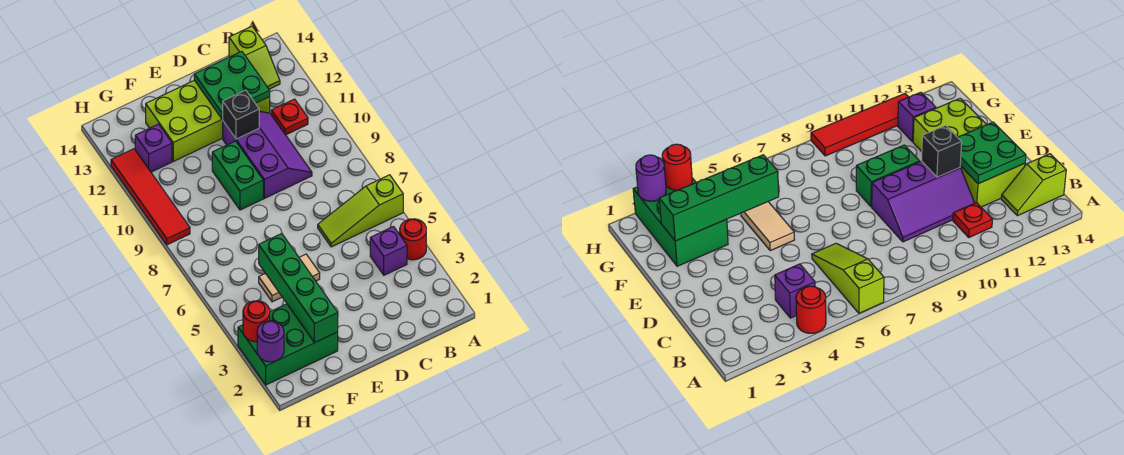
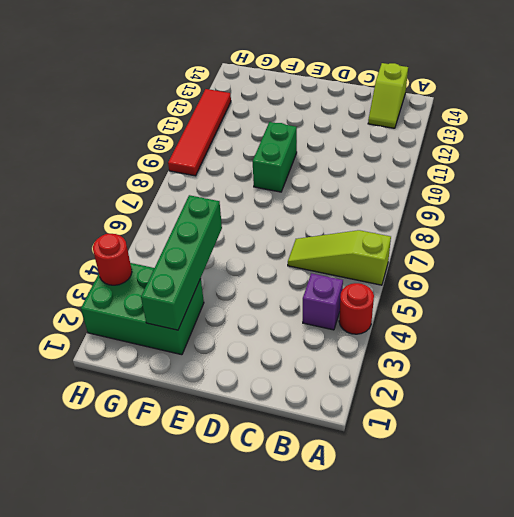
none -> red 1x1 plate [271,99,308,135]
none -> purple 2x3 slope [223,111,312,198]
none -> lime 2x4 brick [146,80,270,161]

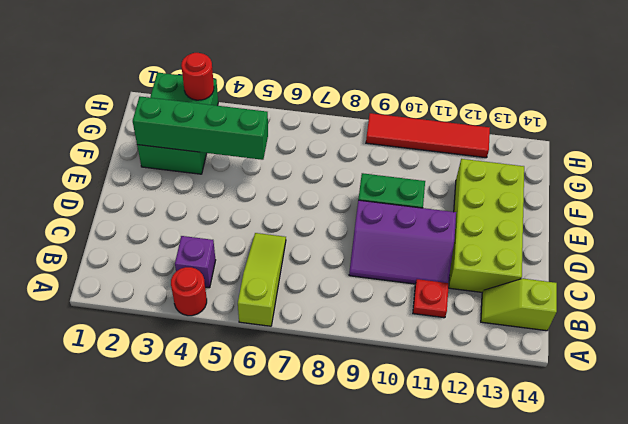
none -> tan 1x2 tile [259,254,320,302]
none -> purple 1x1 brick [135,124,172,172]
none -> green 2x2 plate [194,51,270,119]

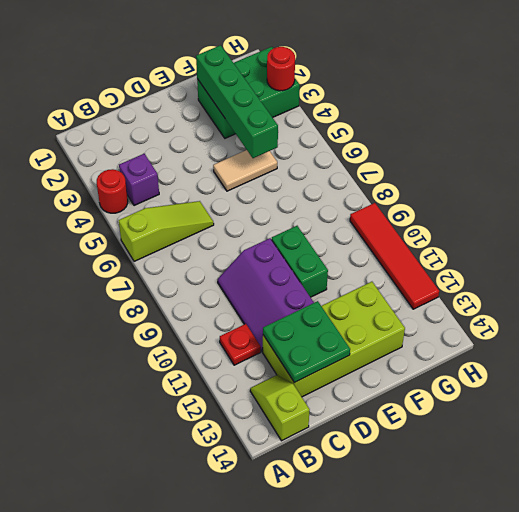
none -> purple 1x1 brick [135,124,172,172]
none -> black 1x1 brick [223,90,259,139]
none -> purple 1x1 round brick [257,321,284,362]

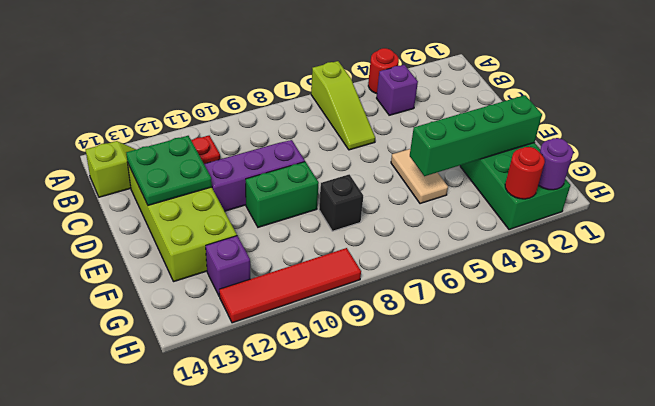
black 1x1 brick [319,174,363,231] -> black 1x1 brick moved to [223,90,259,139]

